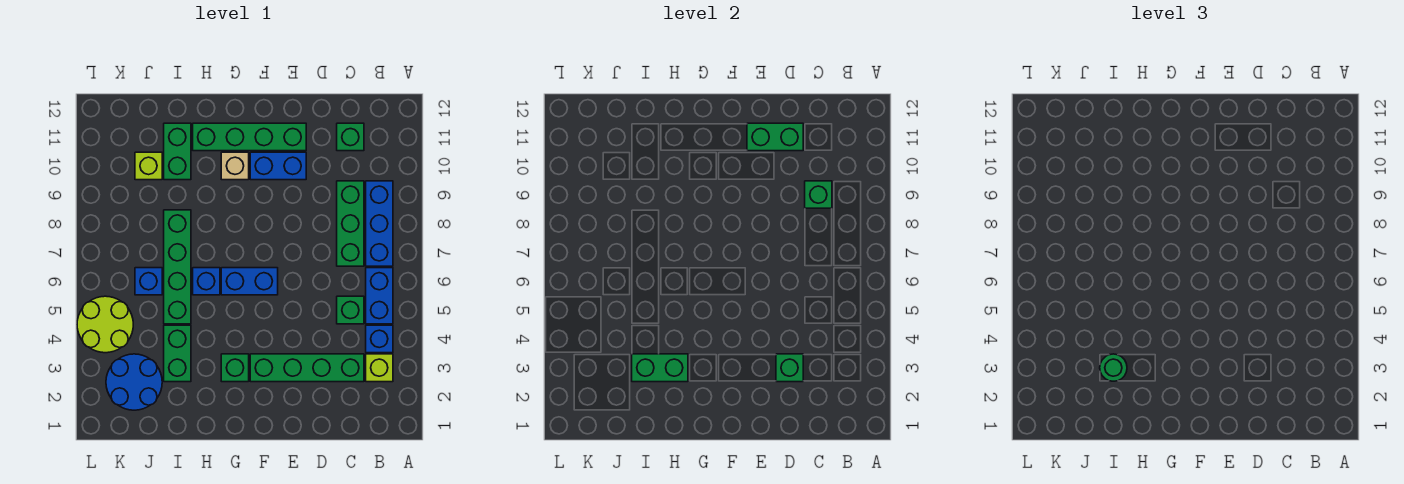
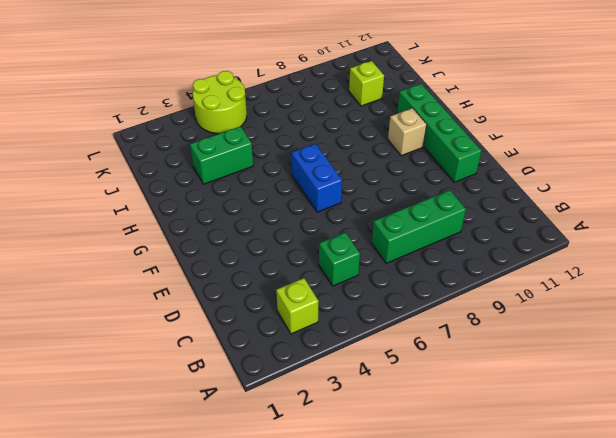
none -> blue 1x1 brick [366,325,393,353]
none -> blue 1x2 brick [366,268,393,324]
none -> blue 1x3 brick [366,181,393,266]

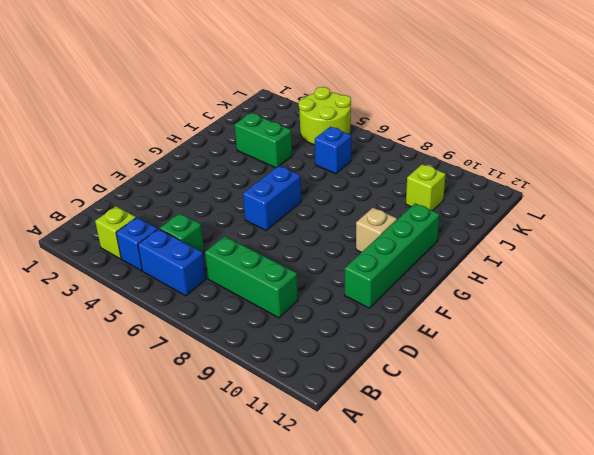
none -> blue 1x3 brick [366,181,393,266]
none -> green 1x4 brick [250,354,364,382]
none -> green 1x1 brick [337,123,364,151]

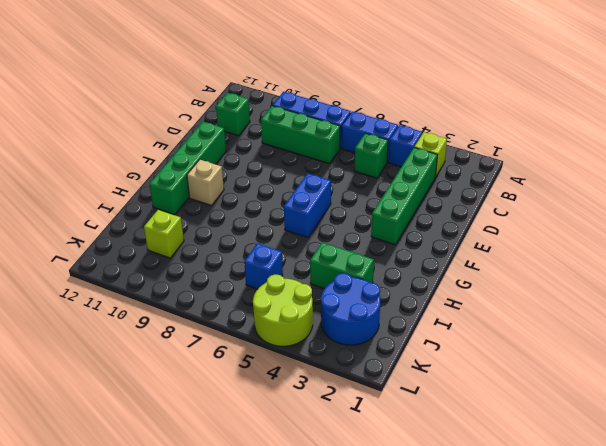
none -> blue 1x2 brick [250,152,306,180]
none -> green 1x1 brick [221,354,249,382]
none -> blue 1x1 brick [193,268,220,295]

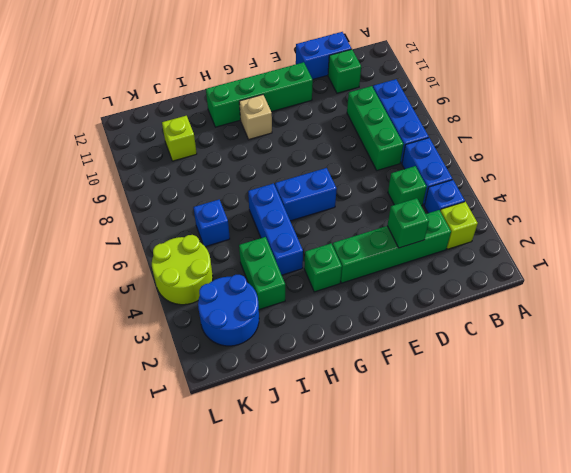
blue 1x2 brick [296,32,352,79] -> blue 1x2 brick moved to [250,152,306,180]
blue 1x3 brick [248,183,303,275] -> blue 1x1 brick [193,268,220,295]
none -> green 1x4 brick [164,210,191,324]
none -> green 1x2 brick [164,123,191,180]
none -> green 1x1 brick [805,181,832,208]

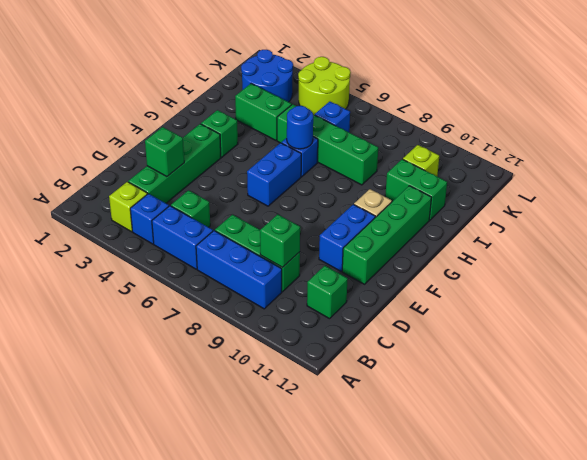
blue 1x1 round brick [287,106,313,149] -> none
none -> green 1x2 brick [747,123,803,151]
none -> green 1x2 brick [632,354,688,382]
none -> green 1x1 round brick [1100,354,1127,381]

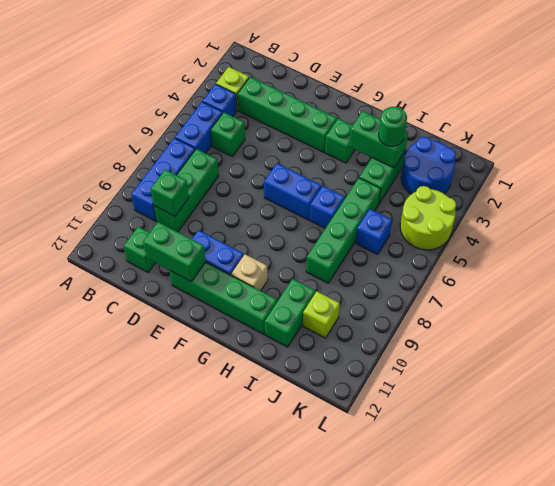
none -> green 1x1 brick [776,354,803,382]

